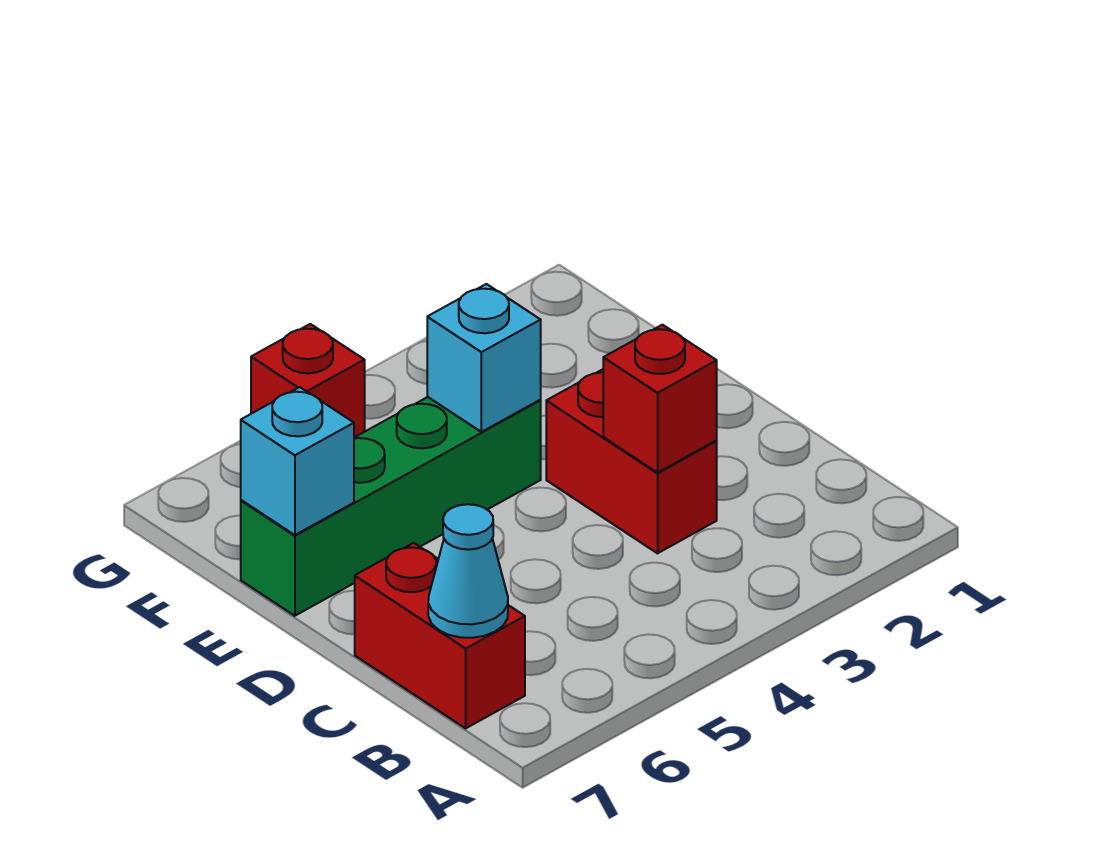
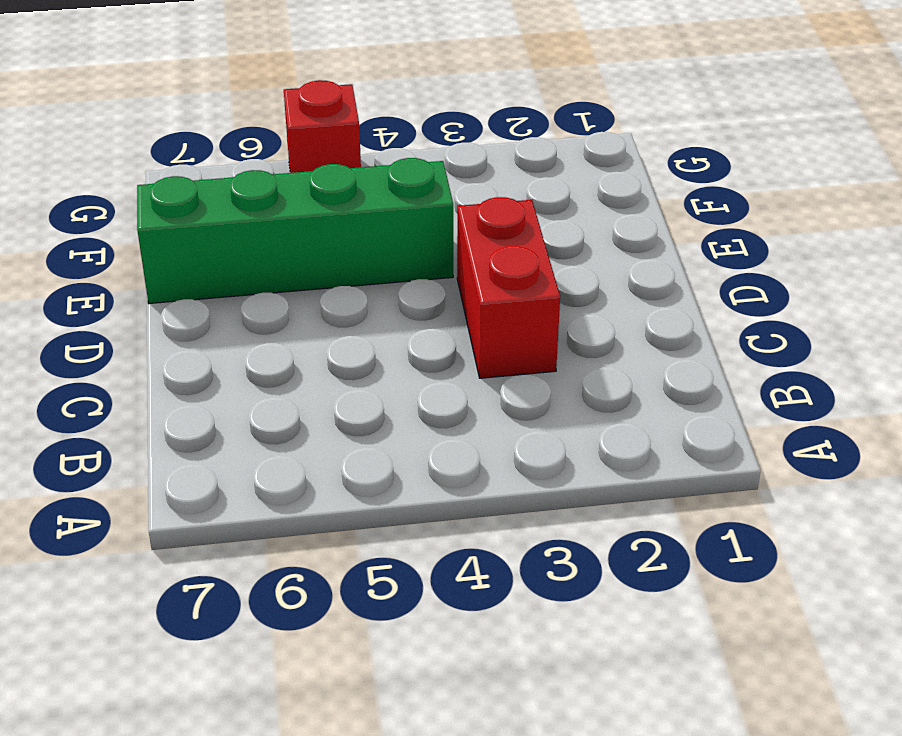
none -> red 1x2 brick [355,543,525,728]
none -> cyan 1x1 cone [428,504,508,638]

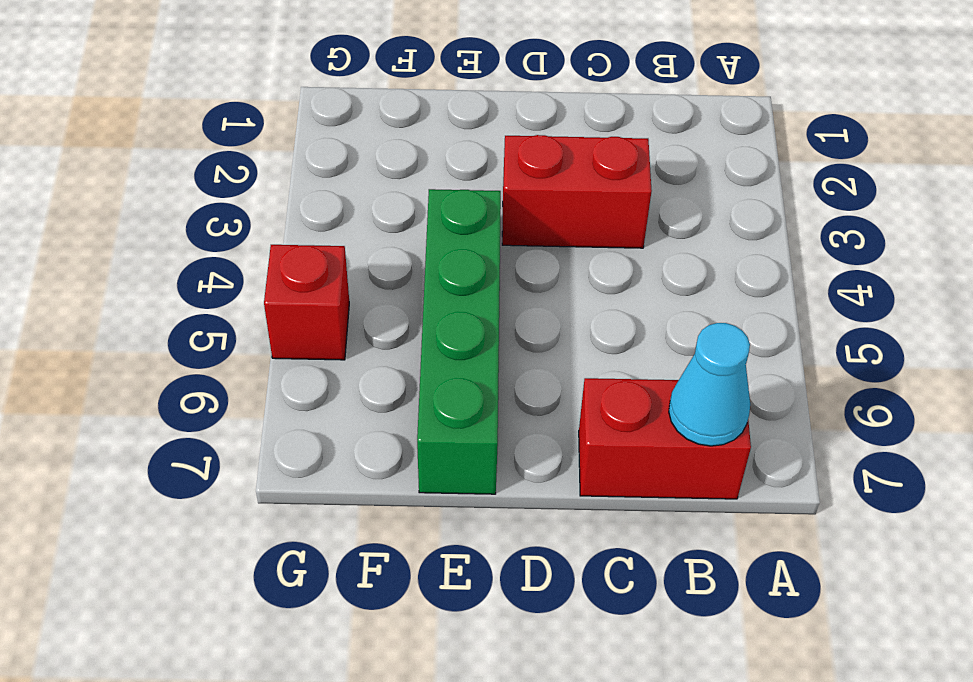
none -> red 1x1 brick [603,325,717,473]
none -> cyan 1x1 brick [427,284,541,432]

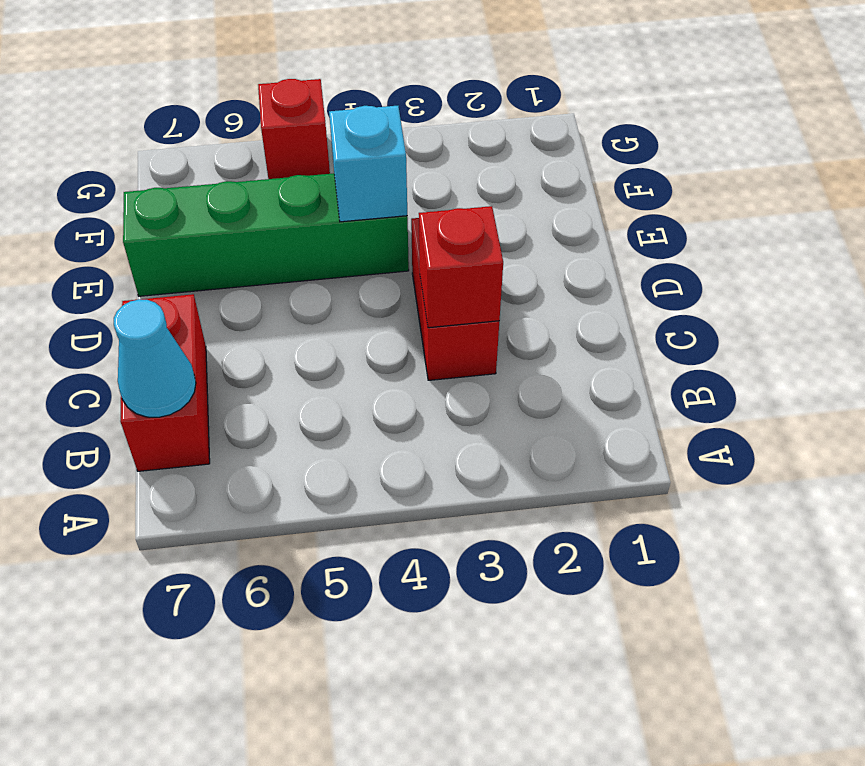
none -> cyan 1x1 brick [241,387,354,535]

